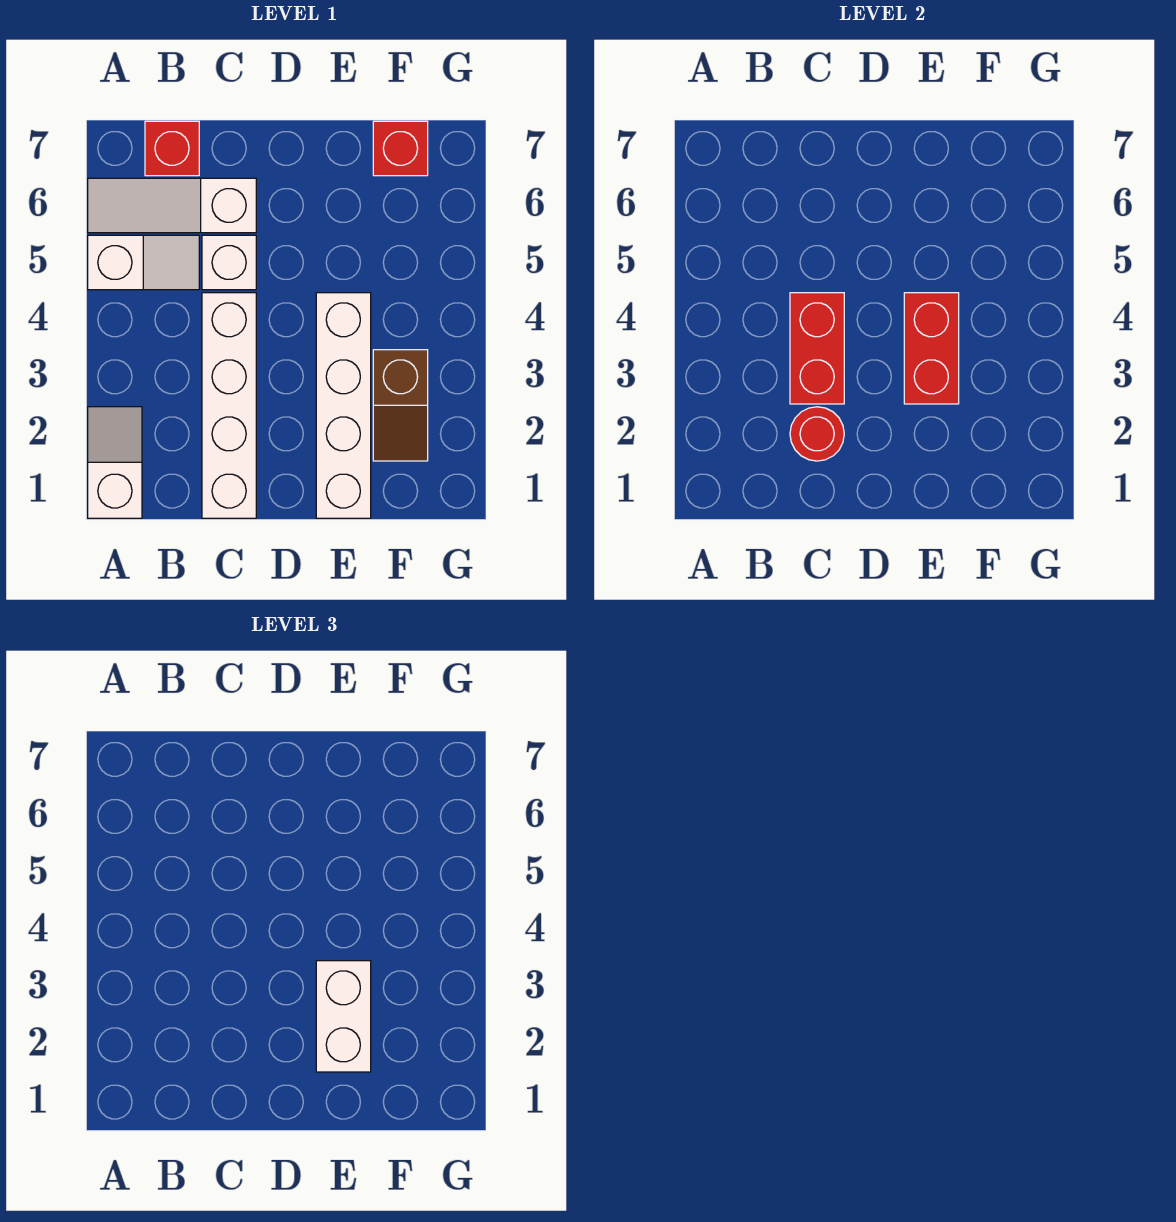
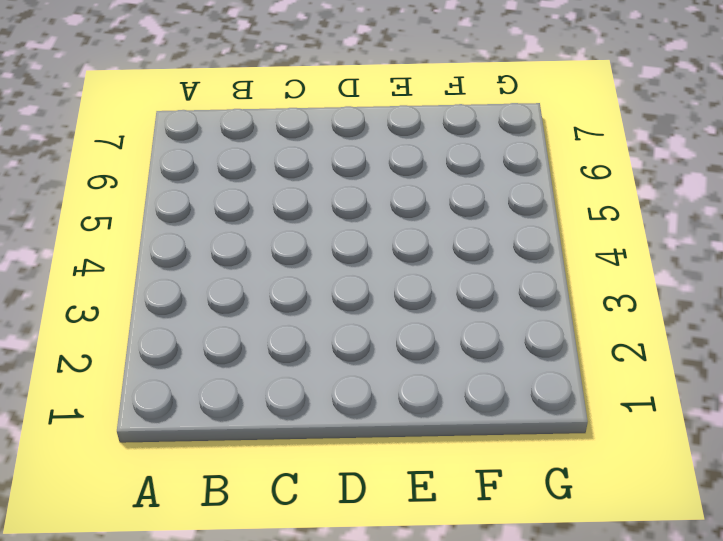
none -> white 1x2 slope [88,407,142,518]
none -> white 1x2 slope [88,235,199,290]
none -> white 1x3 slope [88,178,256,233]

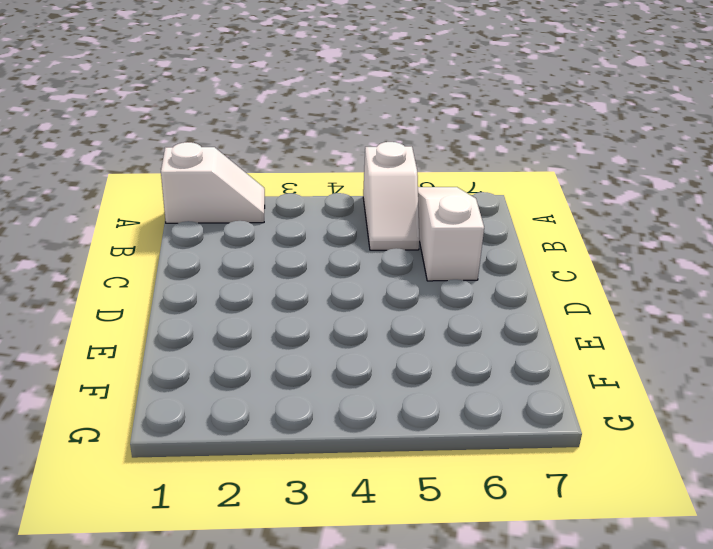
none -> red 1x1 brick [145,121,199,176]
none -> white 1x4 brick [202,293,256,518]
none -> white 1x1 brick [202,235,256,290]

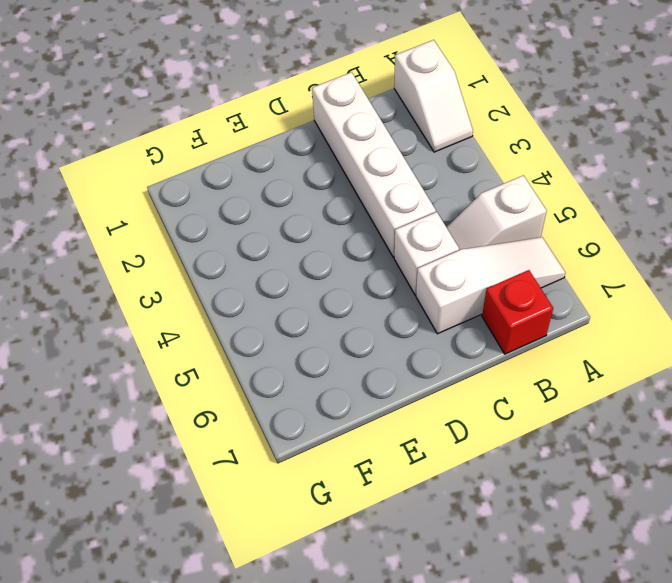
none -> white 1x4 brick [316,293,371,518]
none -> brown 1x2 slope [373,350,428,461]
none -> red 1x1 brick [373,121,428,176]

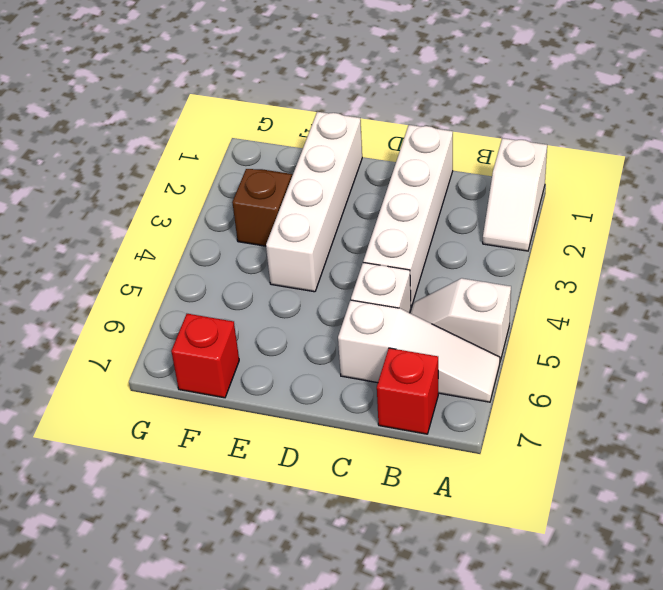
none -> red 1x1 round brick [790,407,844,461]
none -> red 1x2 brick [790,293,844,404]
none -> red 1x2 brick [904,293,959,404]

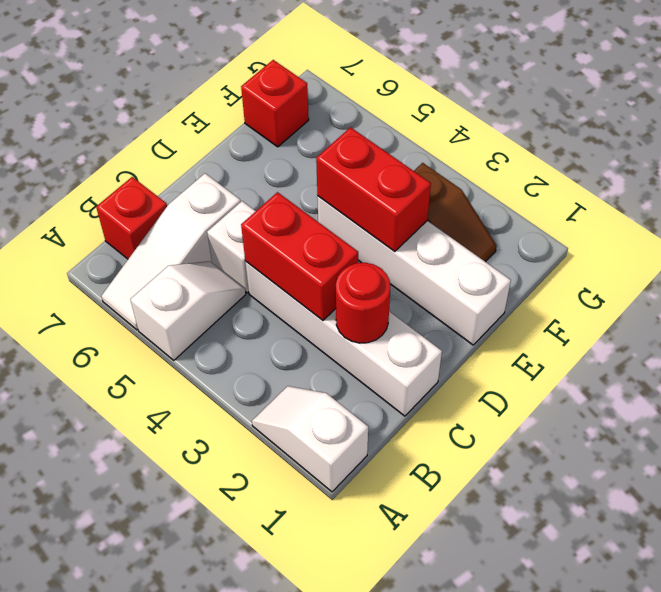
none -> white 1x2 brick [316,961,371,1072]

